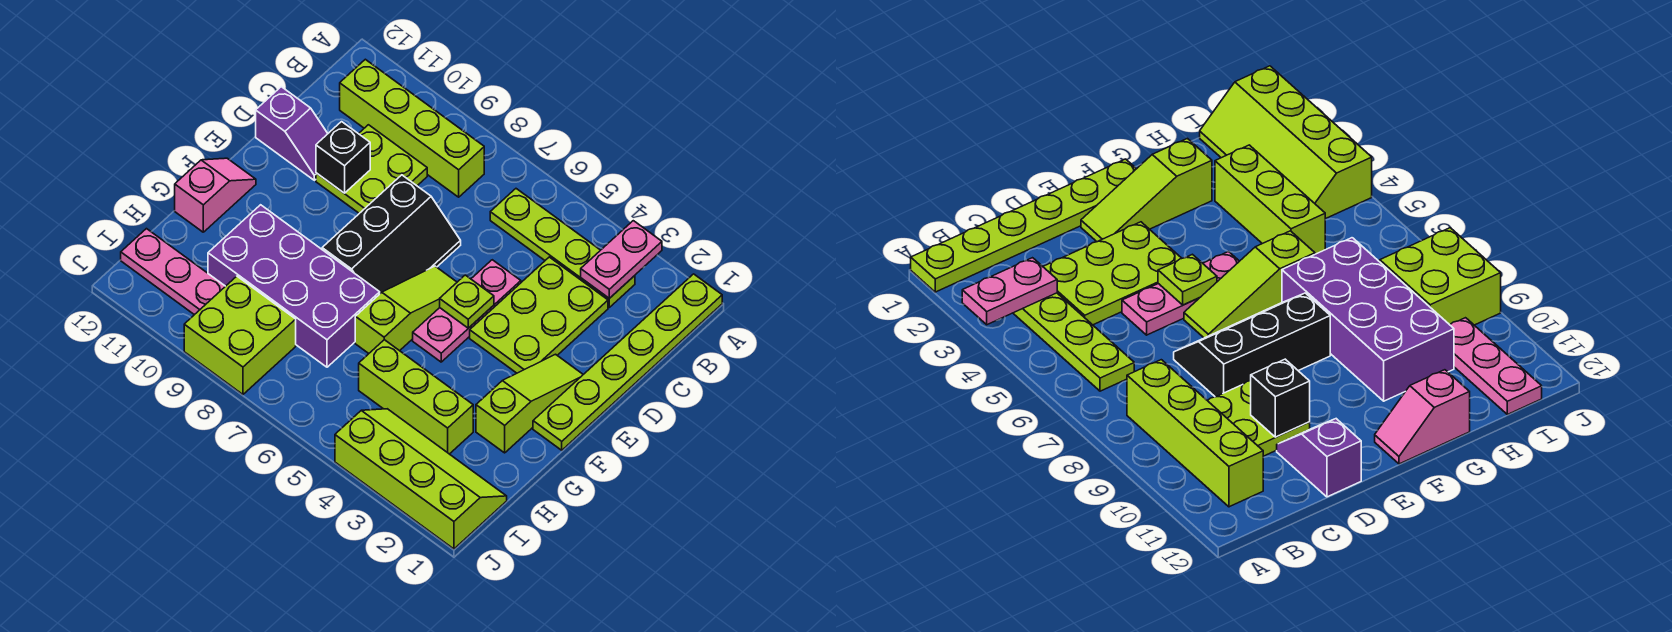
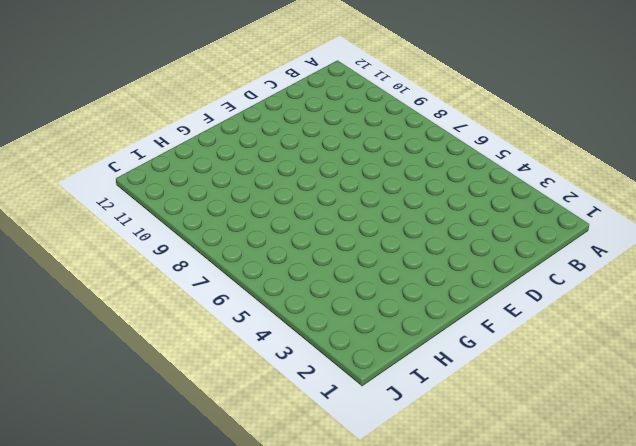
none -> lime 1x6 plate [533,274,722,450]
none -> lime 1x4 plate [490,189,635,307]
none -> lime 1x4 brick [340,59,484,197]

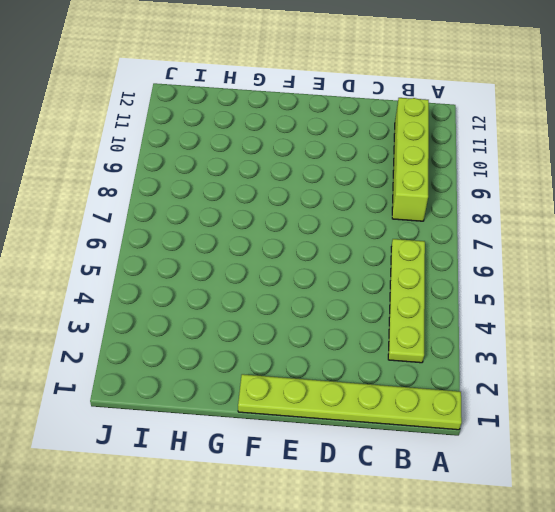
none -> lime 2x3 plate [470,257,608,373]
none -> lime 2x2 plate [316,125,427,213]
none -> pink 1x3 plate [413,260,521,362]

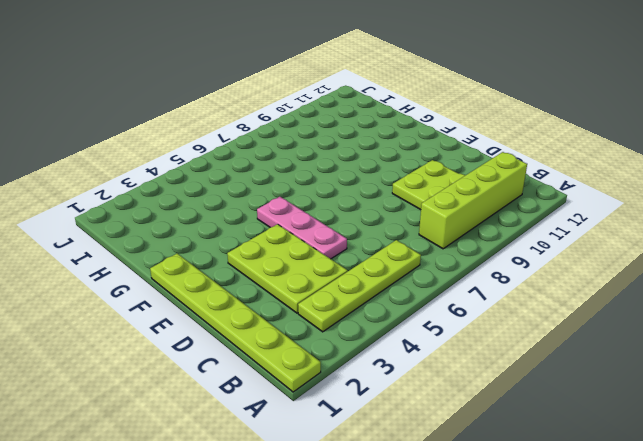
none -> black 2x3 slope [322,175,461,293]
none -> purple 1x2 slope [256,87,328,180]
none -> lime 1x3 slope [476,354,583,453]

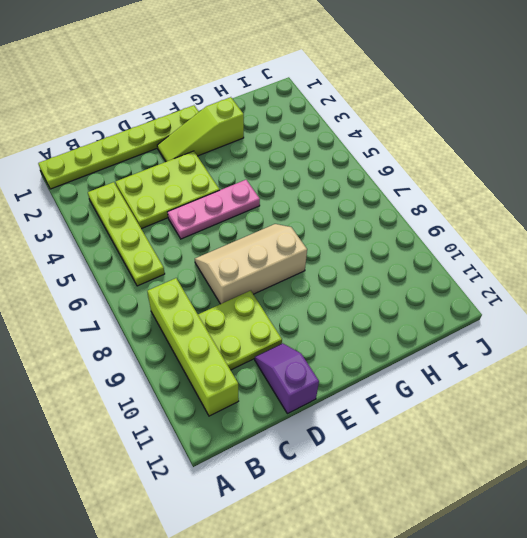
tan 2x3 slope [195,224,307,304] -> black 2x3 slope [322,175,461,293]
none -> lime 1x3 slope [355,266,457,353]
none -> pink 1x2 slope [175,158,256,232]
none -> purple 2x4 brick [208,205,380,367]

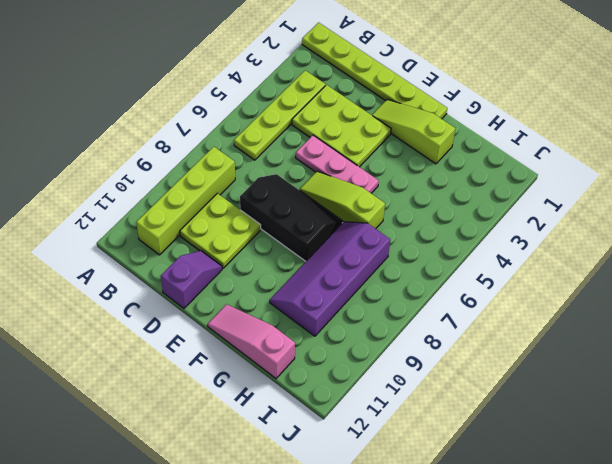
pink 1x3 slope [208,304,295,378] -> pink 1x2 slope [175,158,256,232]
purple 2x4 slope [270,222,390,336] -> purple 2x4 brick [208,205,380,367]
none -> lime 1x3 brick [359,340,473,454]
none -> lime 2x4 slope [335,409,507,549]
none -> lime 2x2 brick [184,276,296,394]

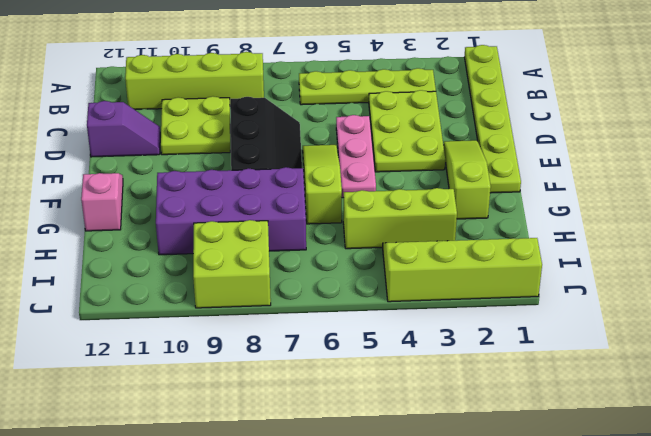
none -> pink 1x3 plate [121,229,225,315]
none -> pink 1x2 plate [581,221,662,298]
none -> black 1x1 brick [316,122,370,193]

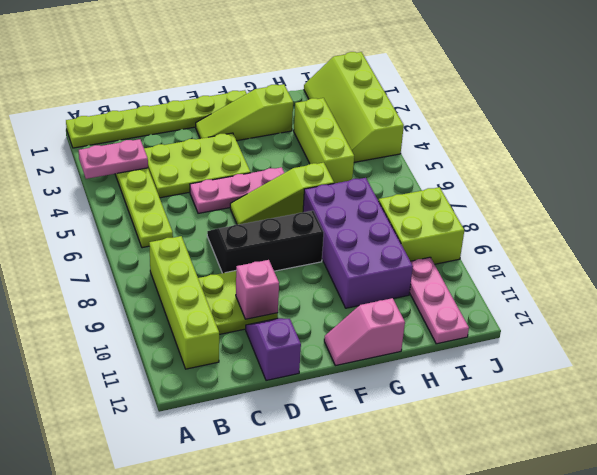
pink 1x1 brick [236,260,279,319] -> black 1x1 brick [316,122,370,193]
none -> lime 1x1 plate [440,275,494,328]

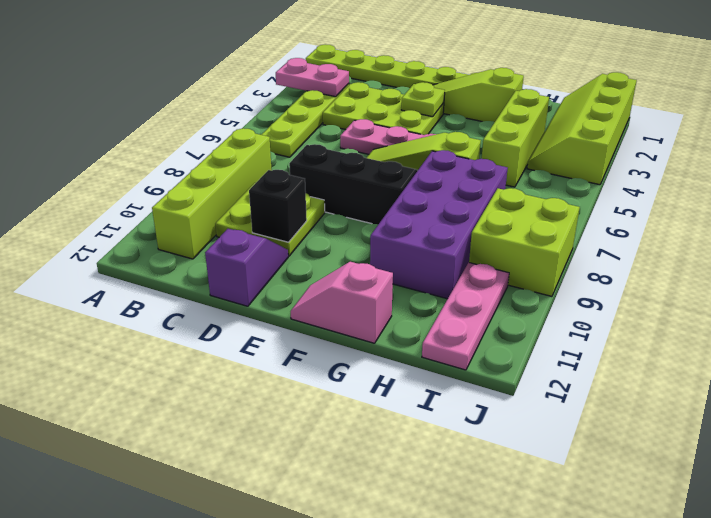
lime 1x1 plate [401,82,445,117] -> lime 1x1 plate moved to [440,275,494,328]

